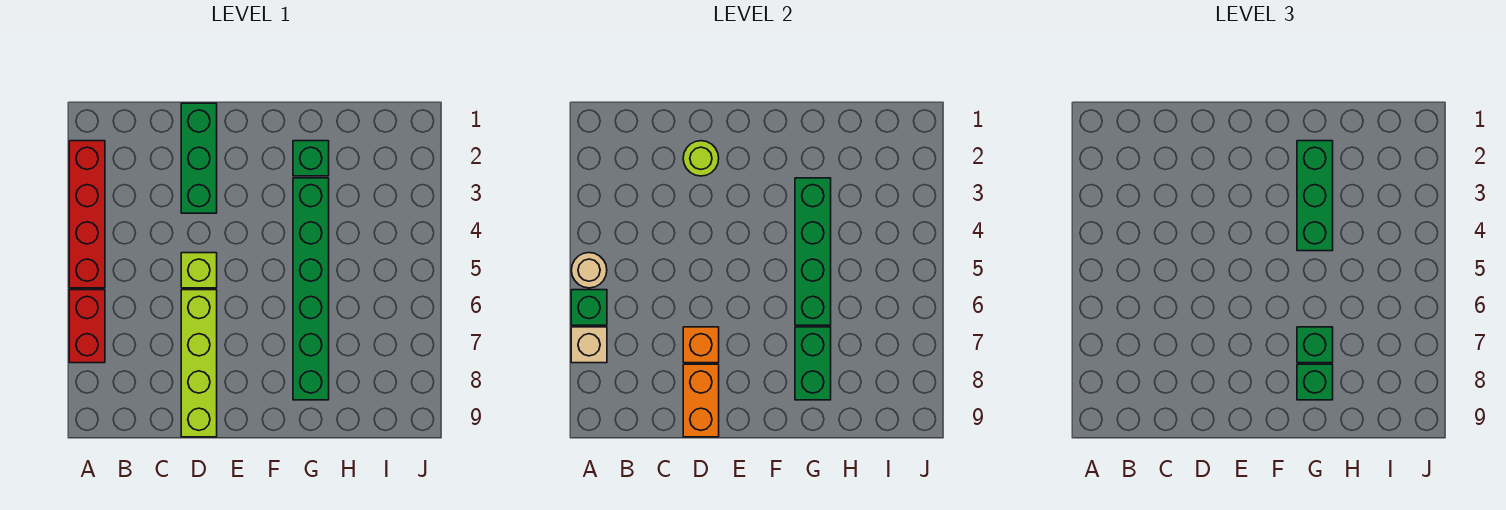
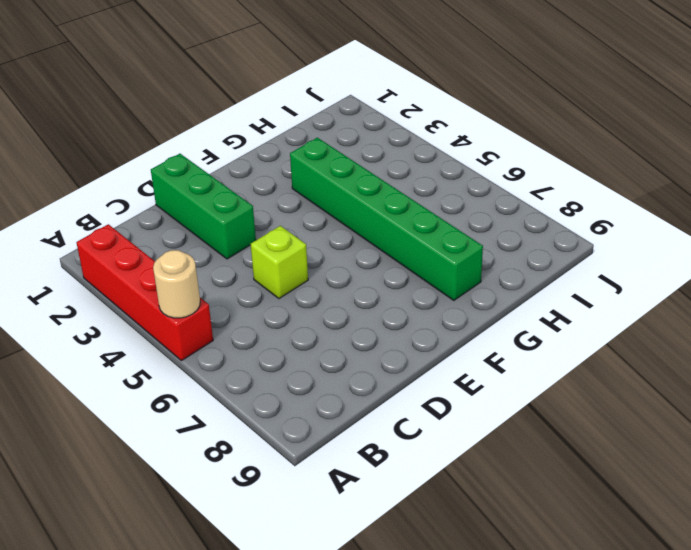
none -> red 1x2 brick [69,290,105,363]
none -> lime 1x4 brick [181,290,217,437]
none -> green 1x1 brick [293,141,329,176]

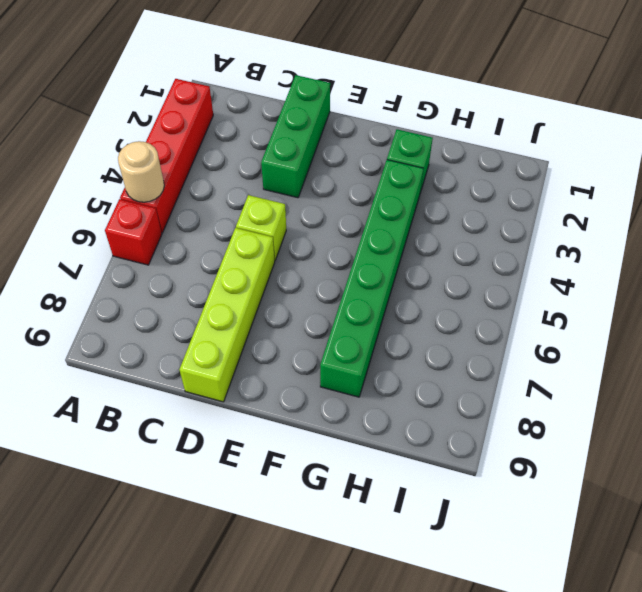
red 1x1 brick [105,199,162,265] -> red 1x2 brick [69,290,105,363]
none -> green 1x1 brick [571,290,607,325]
none -> tan 1x1 brick [571,327,607,363]
none -> lime 1x1 round brick [683,141,719,176]

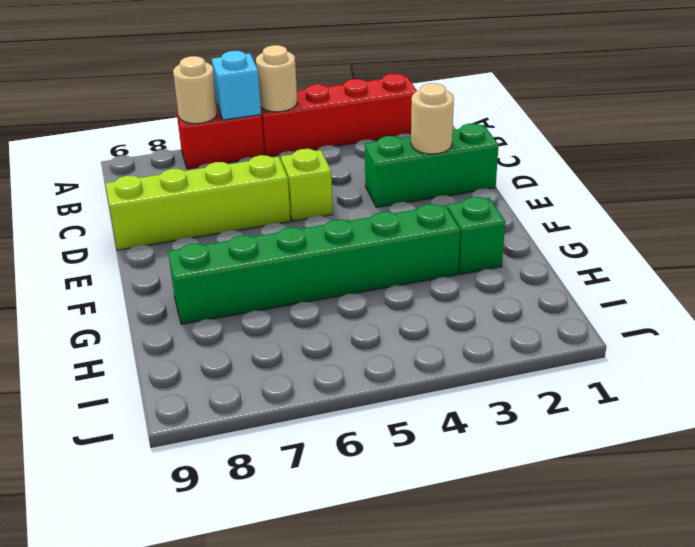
cyan 1x1 brick [212,51,261,120] -> green 1x1 brick [571,290,607,325]
tan 1x1 round brick [173,56,217,124] -> tan 1x1 brick [571,327,607,363]
tan 1x1 round brick [411,83,454,154] -> lime 1x1 round brick [683,141,719,176]
none -> orange 1x1 brick [683,327,719,363]
none -> orange 1x2 brick [683,364,719,437]
none -> green 1x4 brick [795,178,831,325]

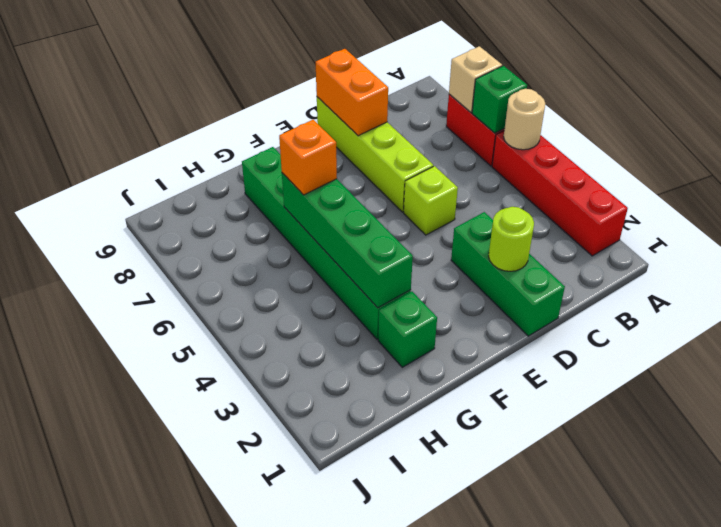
orange 1x1 brick [279,120,337,195] -> orange 1x1 brick moved to [683,327,719,363]
none -> green 1x2 brick [795,327,831,400]
none -> green 1x3 brick [1297,141,1333,251]
none -> green 1x1 brick [1297,327,1333,363]

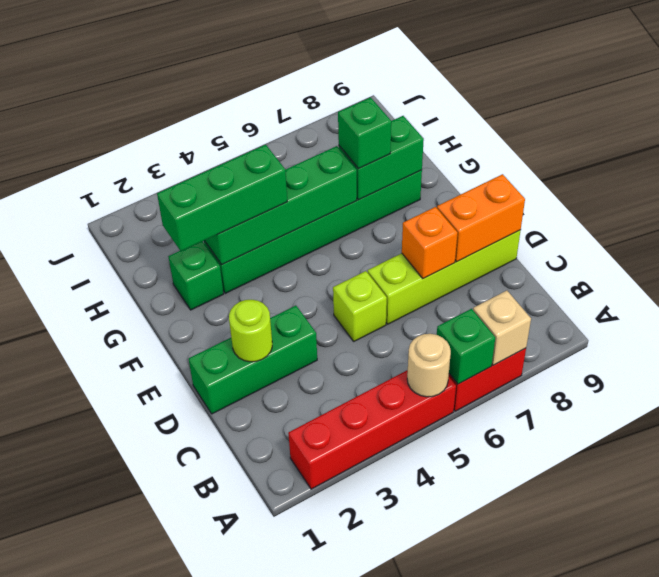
none -> green 1x1 brick [1297,364,1333,400]

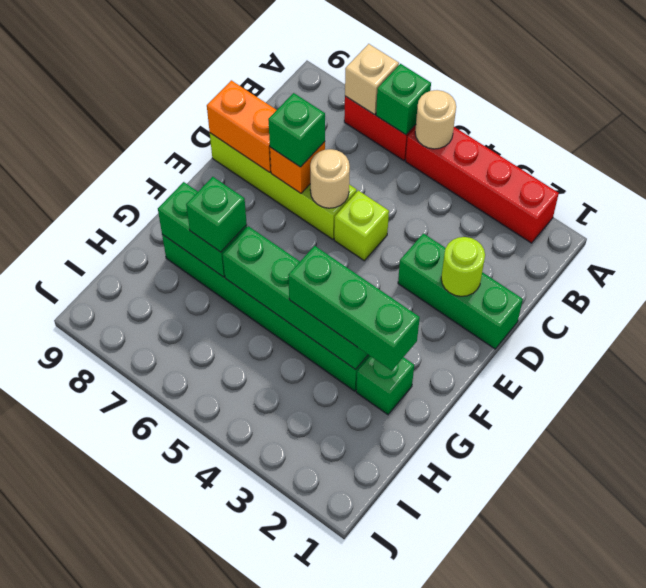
tan 1x1 round brick [310,149,350,208] -> none
green 1x1 brick [268,93,325,167] -> green 1x1 brick moved to [1297,364,1333,400]

